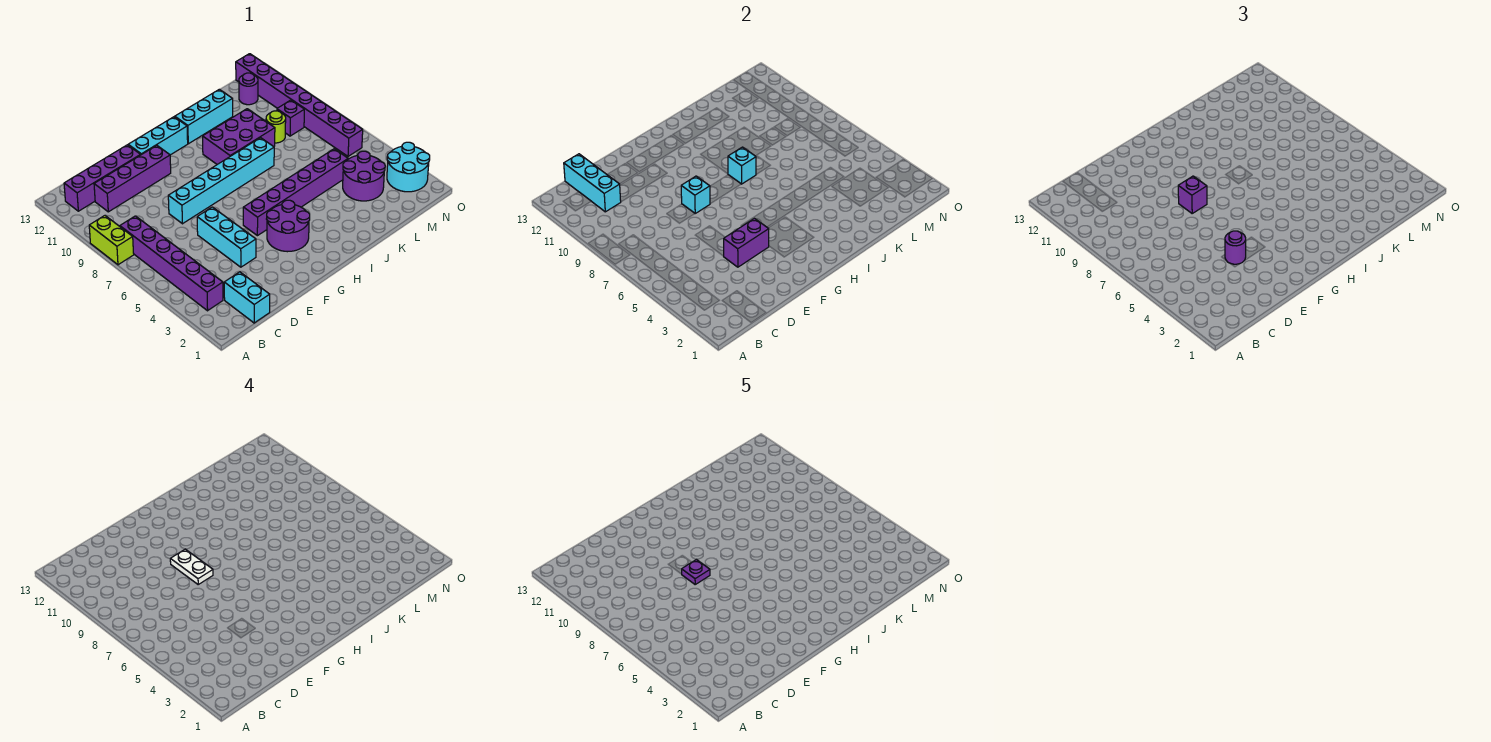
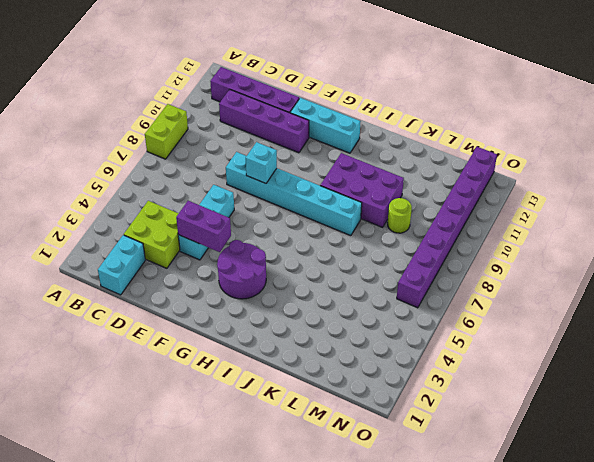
lime 2x2 brick [124,201,180,268] -> none
none -> purple 1x6 brick [120,216,223,311]
none -> purple 1x6 brick [243,149,348,236]
none -> cyan 1x3 brick [175,89,233,144]

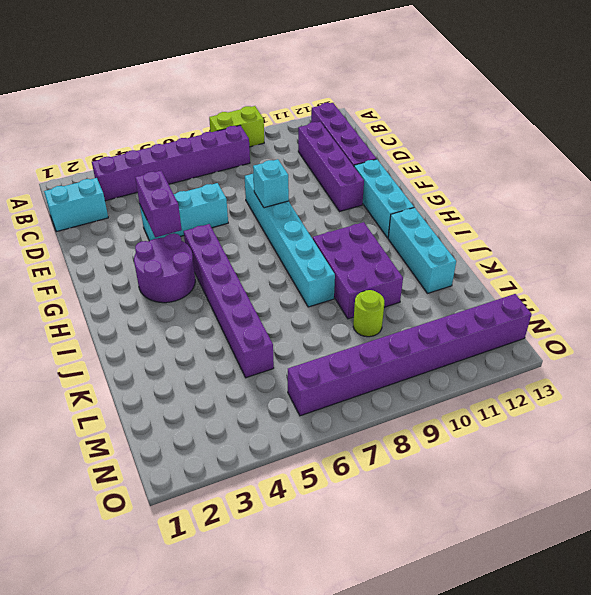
none -> purple 2x2 round brick [343,151,385,201]
none -> purple 1x1 brick [277,100,304,136]
none -> purple 1x1 round brick [239,73,258,105]

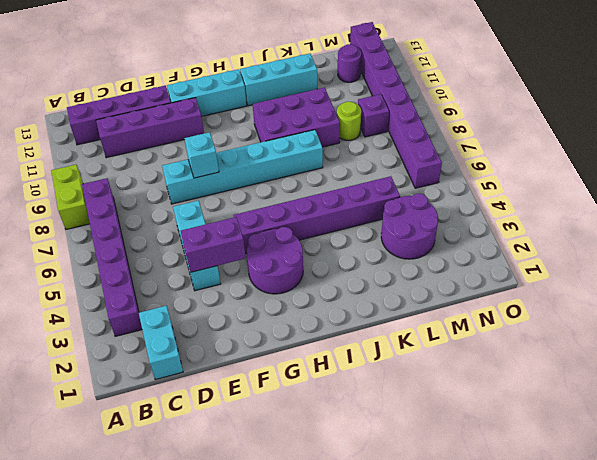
none -> cyan 2x2 round brick [387,142,430,192]
none -> cyan 1x3 brick [564,154,621,212]
none -> cyan 1x1 brick [728,147,756,184]

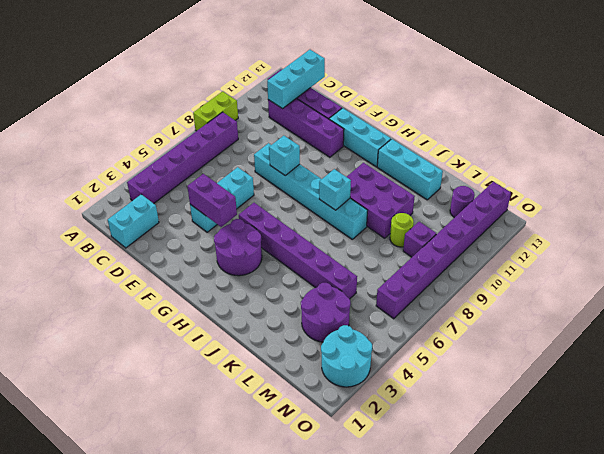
none -> purple 1x1 round brick [1225,231,1246,264]
none -> purple 1x1 brick [1178,176,1207,213]
none -> white 1x2 plate [170,549,213,584]

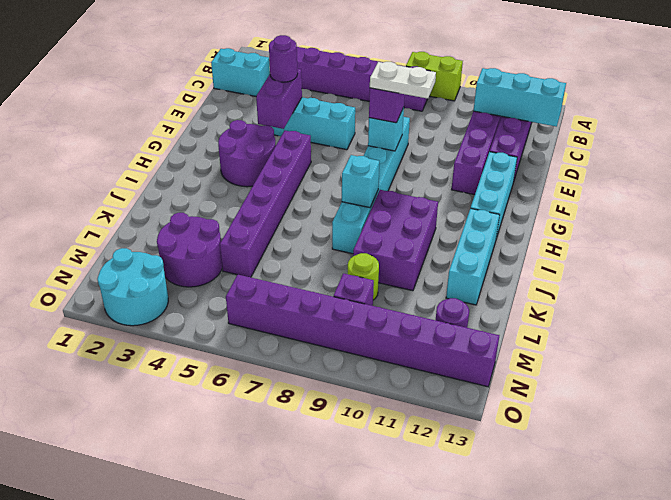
none -> purple 1x1 plate [682,560,710,584]

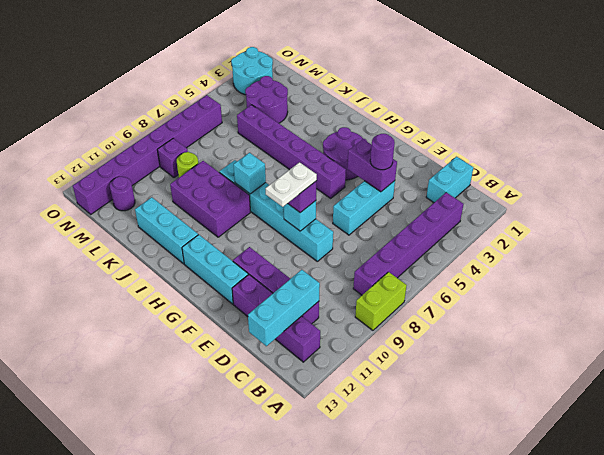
none -> purple 1x1 plate [682,560,710,584]

